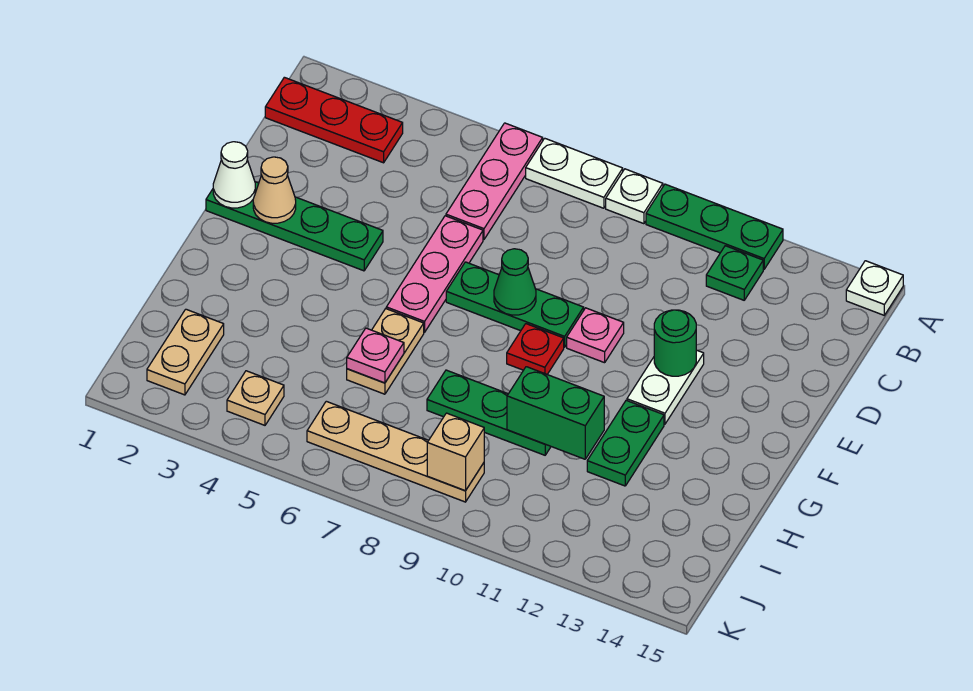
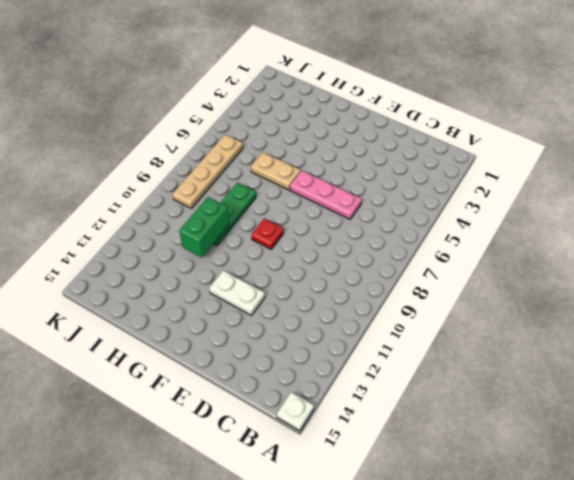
none -> pink 1x3 plate [446,123,543,240]
none -> white 1x2 plate [526,138,623,208]
none -> white 1x1 plate [606,169,663,224]

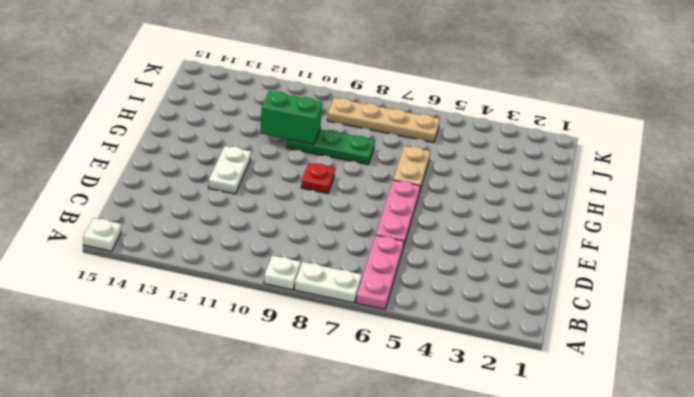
none -> green 1x3 plate [646,184,783,269]
none -> red 1x3 plate [265,77,403,163]
none -> green 1x1 plate [706,246,763,300]

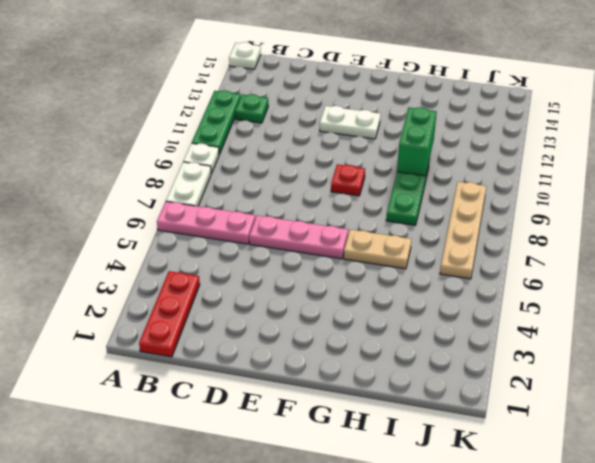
none -> green 1x4 plate [206,182,383,271]
none -> green 1x3 plate [446,262,584,347]
none -> pink 1x1 plate [567,308,624,363]

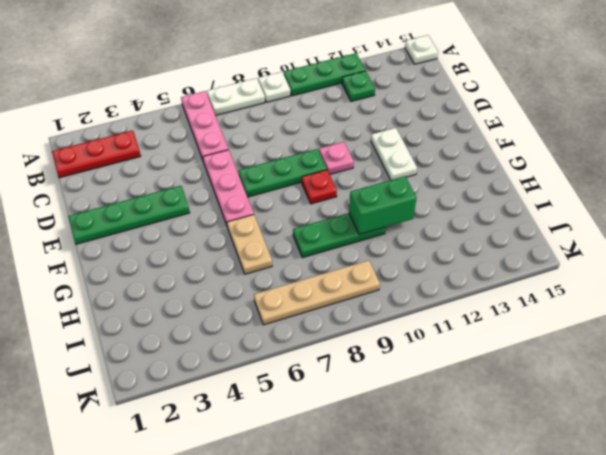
none -> green 1x2 plate [587,400,664,486]
none -> tan 1x2 plate [147,309,224,395]
none -> tan 1x1 plate [227,371,284,425]

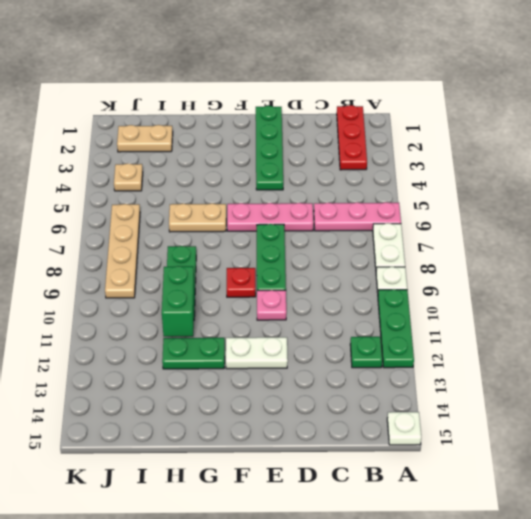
none -> white 1x1 cone [213,142,255,208]
none -> tan 1x1 cone [253,157,296,223]
none -> green 1x1 cone [494,249,536,315]

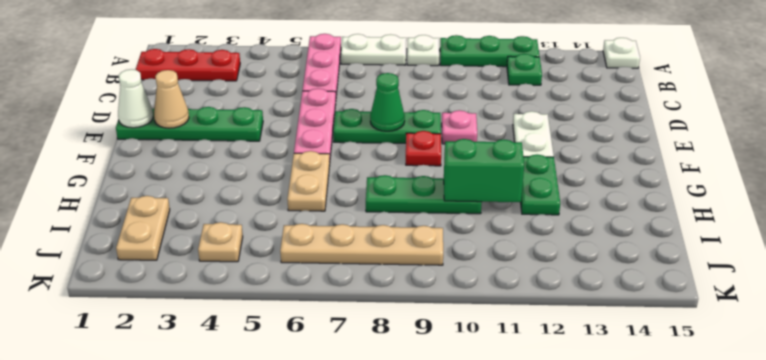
none -> green 1x1 round brick [654,310,696,376]
none -> pink 1x1 plate [347,328,404,383]
none -> tan 1x1 brick [427,413,484,491]

